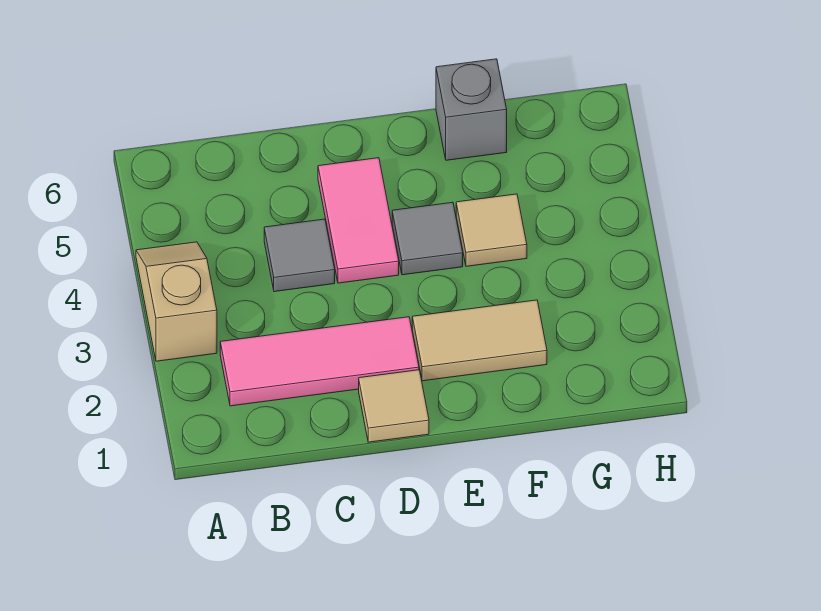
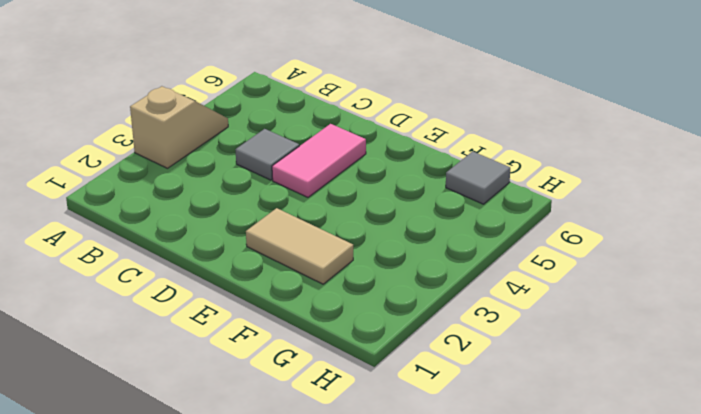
grey 1x1 tile [446,151,510,204] -> grey 1x1 tile moved to [392,202,463,275]
none -> pink 1x3 tile [220,317,419,406]
none -> tan 1x1 tile [359,370,429,442]

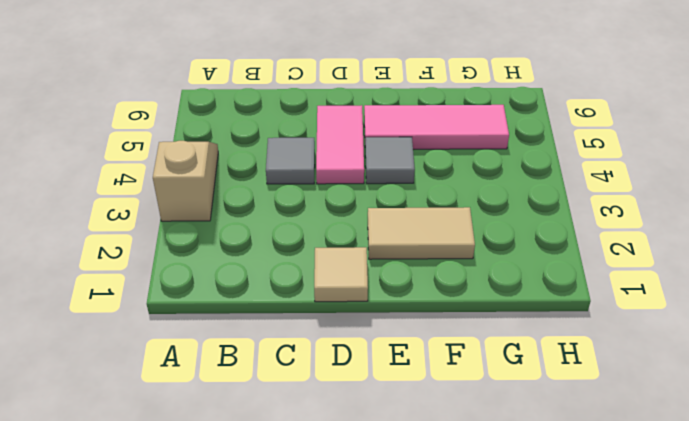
pink 1x3 tile [364,105,509,149] -> pink 1x3 tile moved to [220,317,419,406]
none -> tan 1x1 tile [456,194,527,266]
none -> grey 1x1 brick [436,59,507,160]

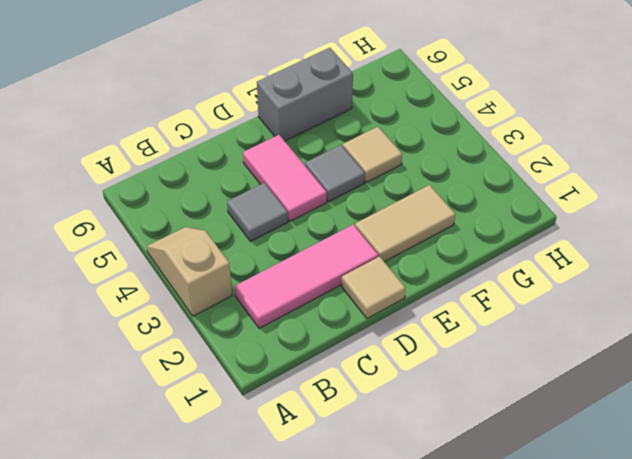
grey 1x2 brick [257,48,353,141] -> grey 1x1 brick [436,59,507,160]

